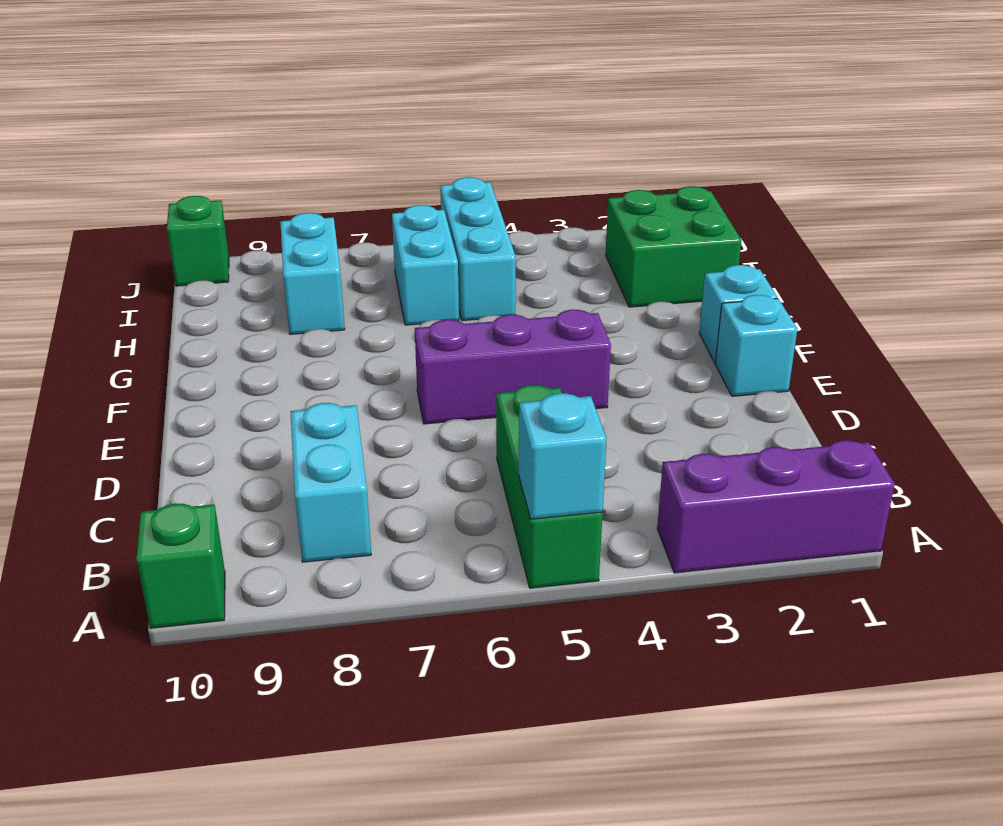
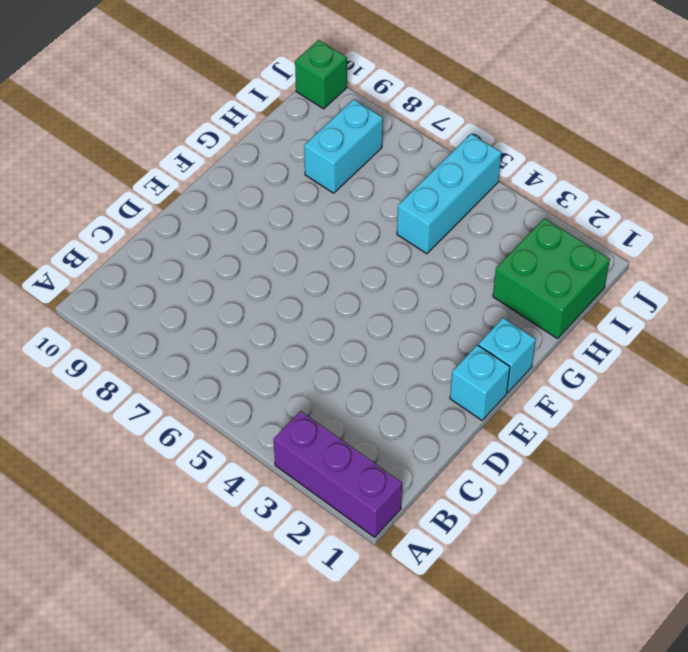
none -> green 1x3 brick [496,385,603,588]
none -> green 1x1 brick [136,504,225,628]
none -> cyan 1x2 brick [290,403,371,562]

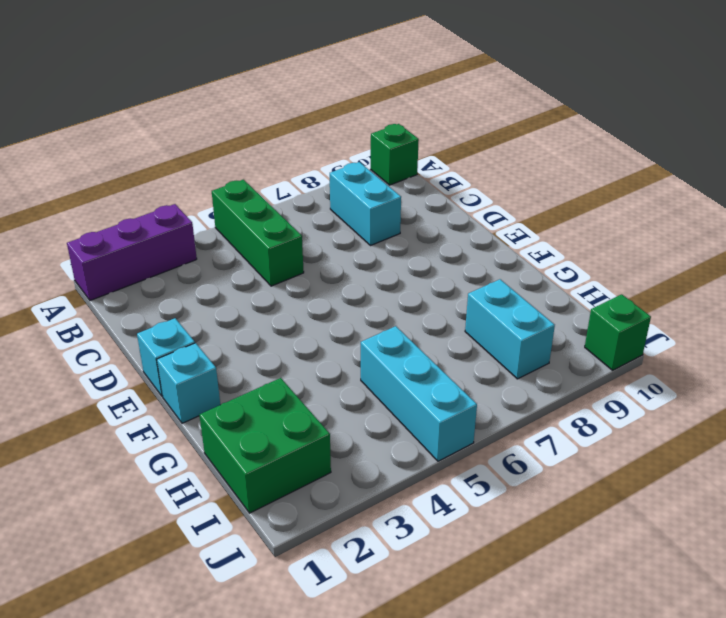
none -> purple 1x3 brick [415,310,611,424]
none -> cyan 1x2 brick [392,205,459,325]
none -> cyan 1x1 brick [519,393,607,519]

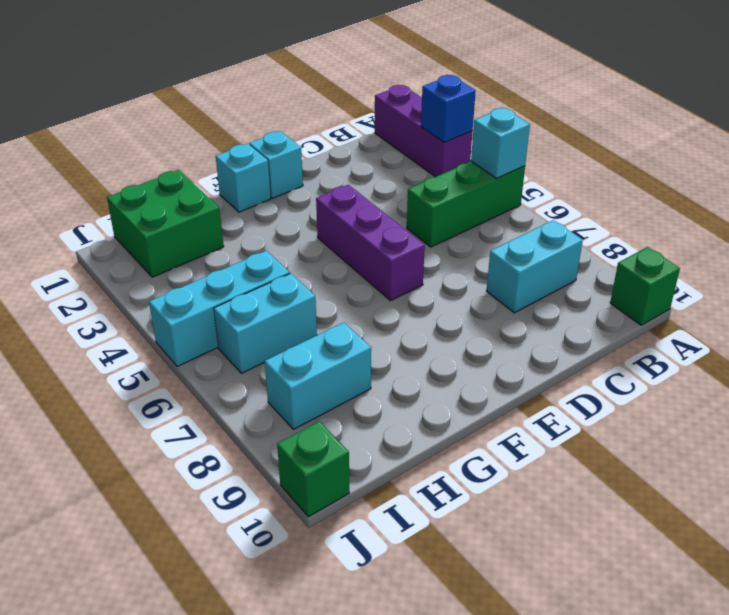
blue 1x1 brick [421,75,476,143] -> none

